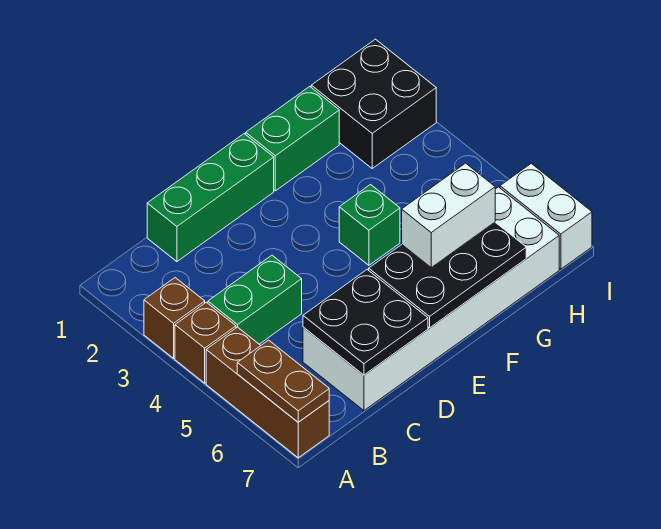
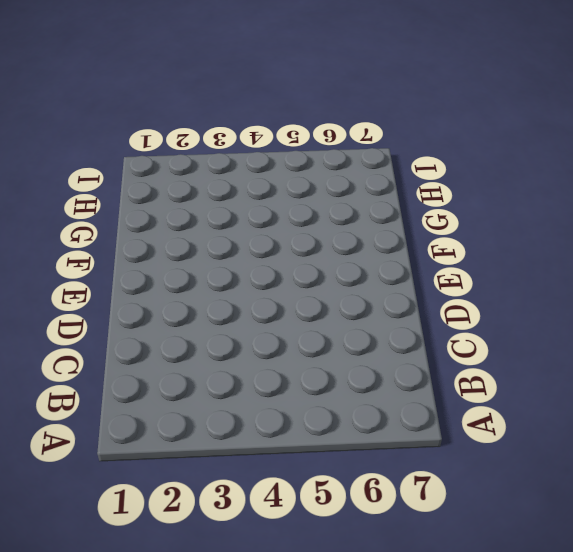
none -> brown 1x1 brick [144,278,205,358]
none -> brown 1x1 brick [175,302,236,383]
none -> brown 1x3 brick [206,327,329,458]

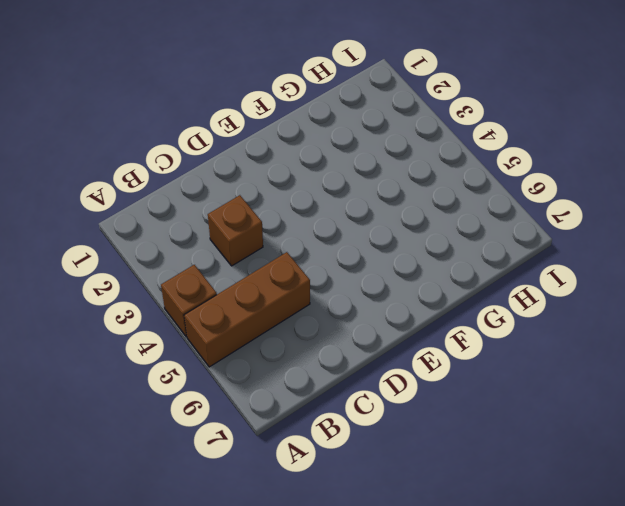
brown 1x3 brick [184,252,310,367] -> brown 1x3 brick turned to [206,327,329,458]
brown 1x1 brick [208,195,263,266] -> brown 1x1 brick moved to [144,278,205,358]
none -> green 1x2 brick [208,255,302,344]
none -> green 1x3 brick [147,134,274,262]
none -> white 2x6 brick [303,187,559,411]

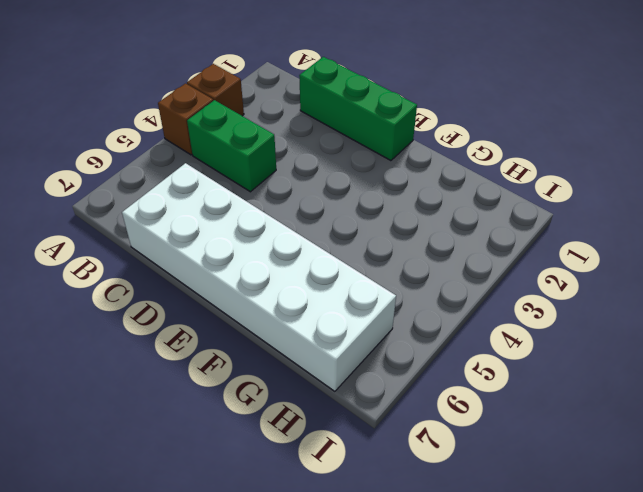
none -> brown 1x3 brick [206,327,329,458]
none -> green 1x2 brick [246,87,339,191]
none -> green 1x1 brick [339,185,400,265]

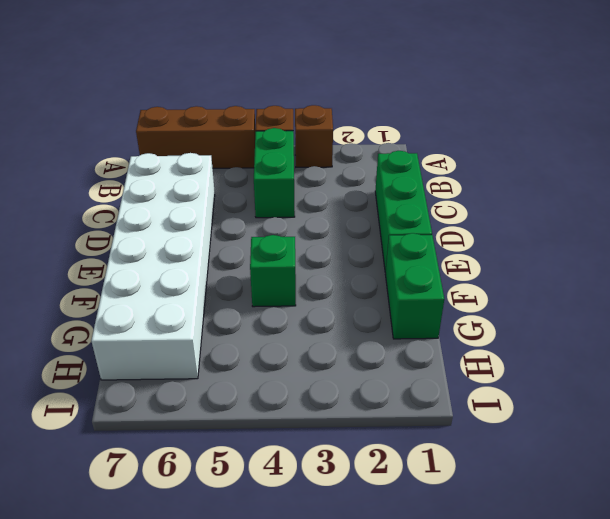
none -> black 2x2 brick [311,39,436,168]
none -> white 1x2 brick [500,163,592,269]
none -> brown 1x2 plate [237,340,329,422]

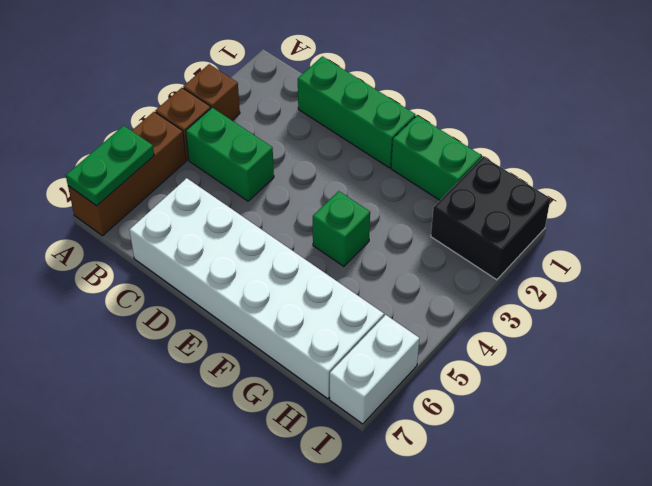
green 1x2 plate [66,126,154,206] -> brown 1x2 plate [237,340,329,422]
none -> black 2x2 plate [303,270,428,375]
none -> black 2x3 plate [369,222,526,328]
none -> white 1x2 brick [402,163,495,268]

